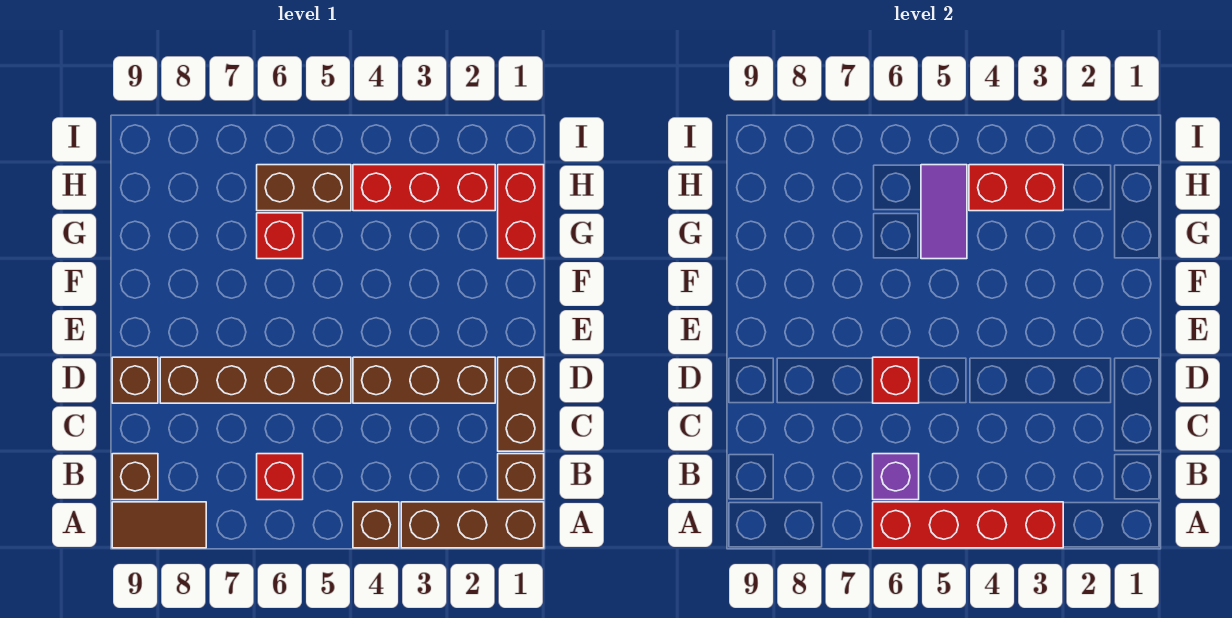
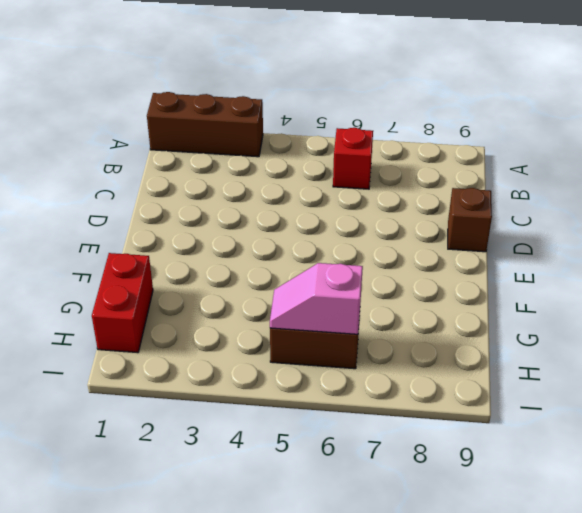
pink 1x2 slope [270,263,363,334] -> purple 1x2 tile [921,165,967,259]
none -> brown 1x1 brick [353,502,399,548]
none -> brown 1x2 tile [112,502,206,548]
none -> brown 1x1 brick [498,454,544,500]

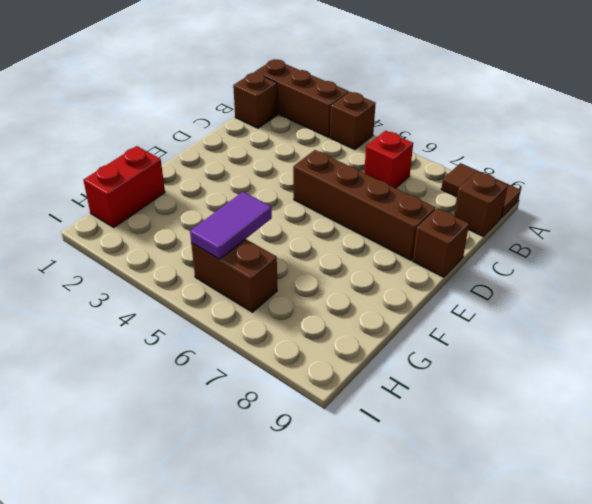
none -> brown 1x2 brick [498,357,544,451]
none -> brown 1x3 brick [353,357,495,403]
none -> red 1x1 brick [257,213,303,259]

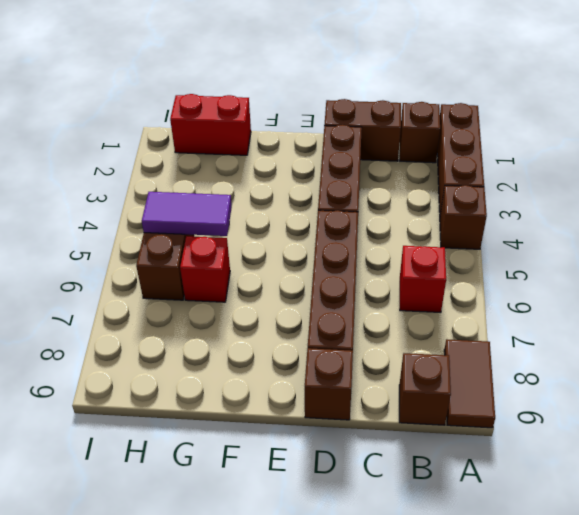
none -> red 1x3 brick [353,165,495,211]
none -> red 1x4 brick [873,502,1063,548]
none -> purple 1x1 brick [873,454,919,500]

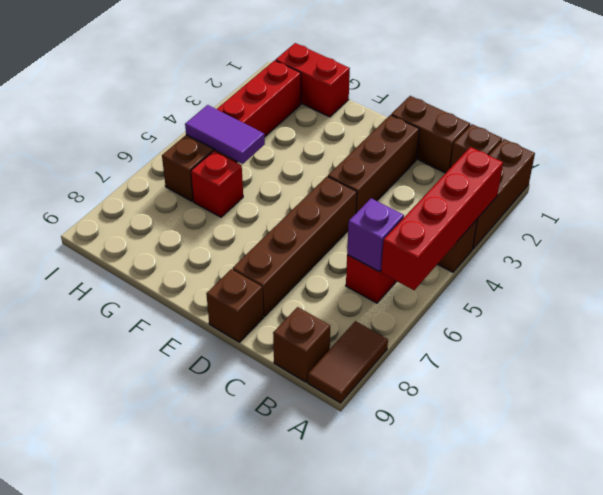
none -> red 1x1 brick [873,357,919,403]
none -> red 1x2 brick [969,165,1063,211]

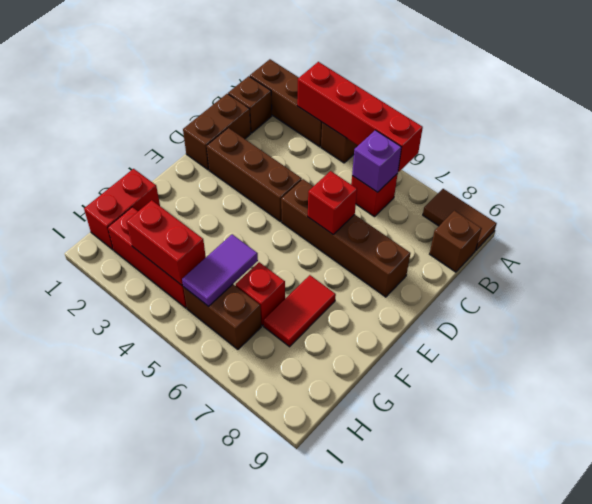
red 1x2 tile [264,275,336,347] -> none
none -> brown 1x1 brick [112,357,158,403]

